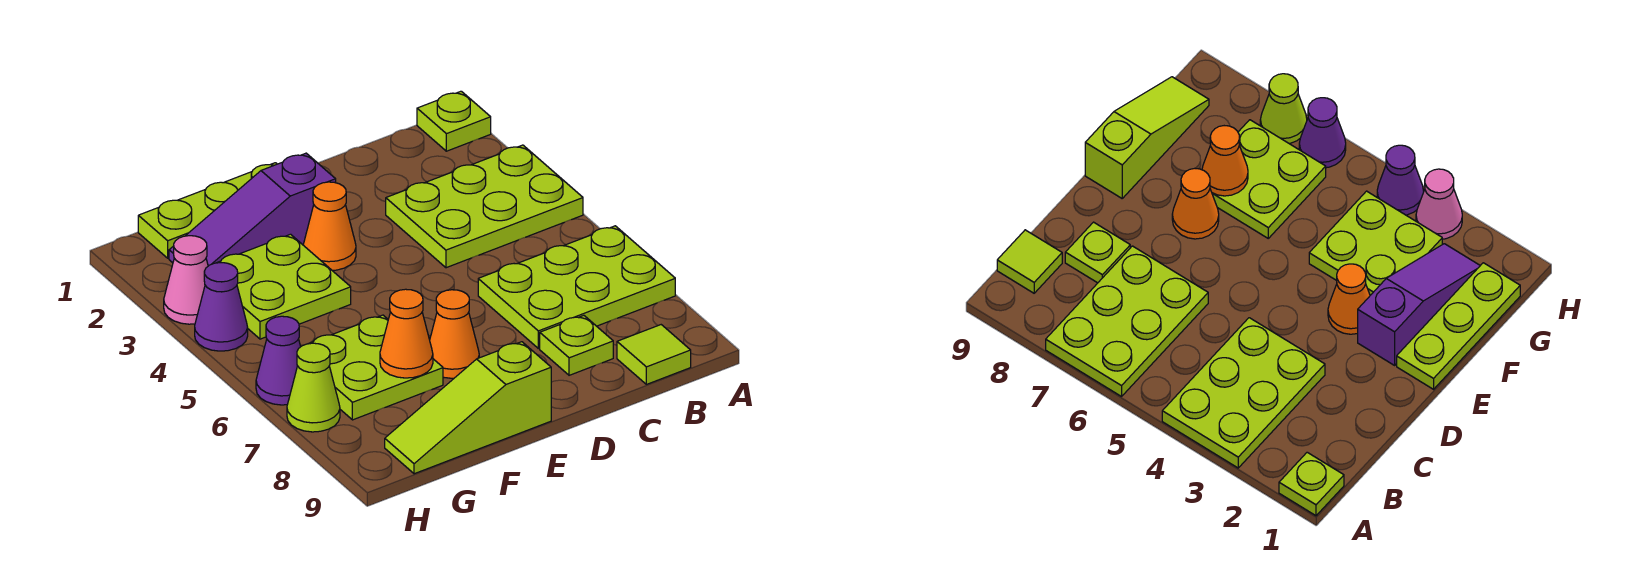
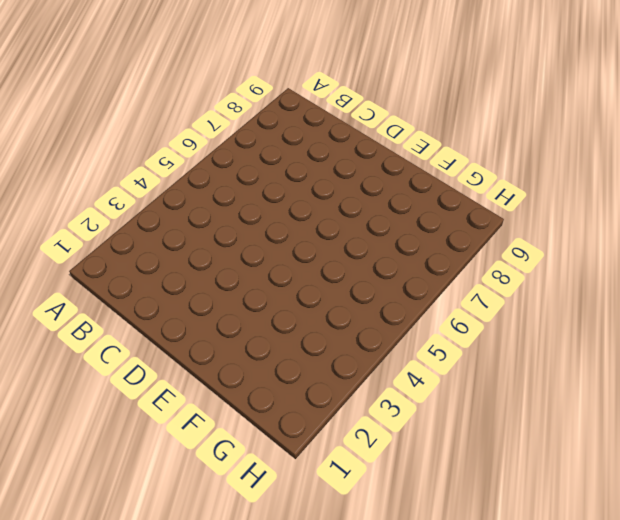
none -> lime 1x1 plate [417,91,491,151]
none -> lime 2x3 plate [386,145,583,268]
none -> lime 2x3 plate [478,226,675,348]

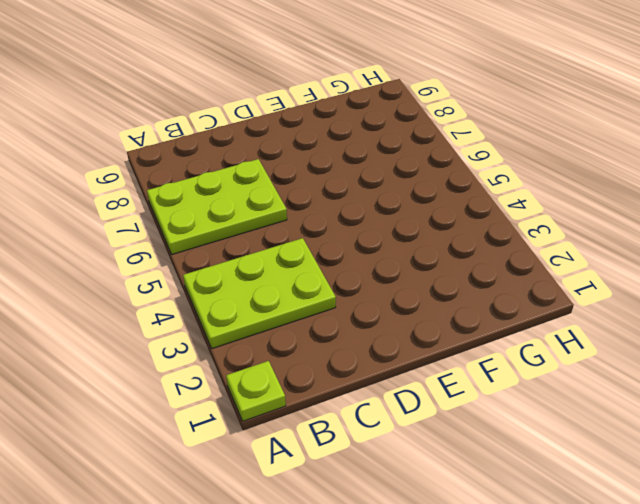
none -> lime 1x1 tile [617,325,691,384]
none -> lime 1x1 plate [540,316,613,375]
none -> lime 1x3 plate [138,163,277,258]

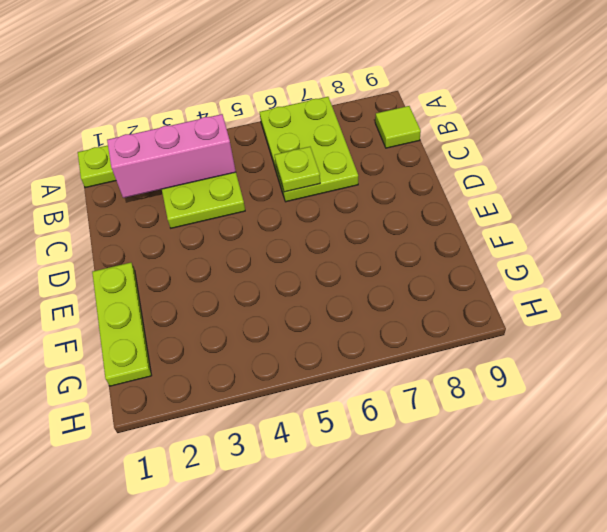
pink 1x3 brick [107,114,236,198] -> none
lime 1x1 plate [275,147,320,192] -> lime 1x1 plate moved to [540,316,613,375]
none -> purple 1x3 slope [169,153,336,266]
none -> orange 1x1 cone [303,182,356,270]
none -> orange 1x1 cone [430,290,479,378]

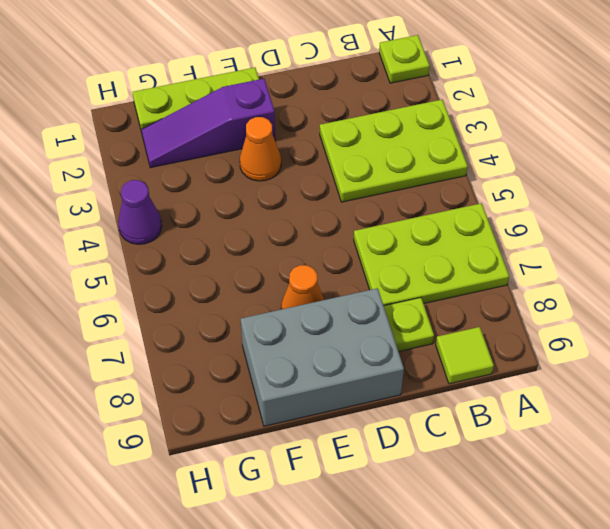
grey 2x3 brick [241,288,404,426] -> lime 1x3 slope [385,342,551,474]
none -> lime 2x2 plate [217,234,351,339]
none -> lime 2x2 plate [309,315,443,420]
none -> pink 1x1 cone [164,236,208,324]

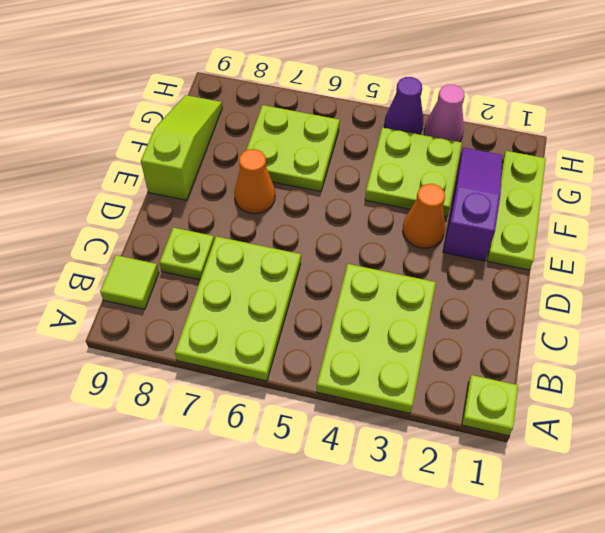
none -> purple 1x1 cone [256,316,301,405]
none -> lime 1x1 cone [287,343,340,432]
none -> orange 1x1 cone [380,289,433,378]

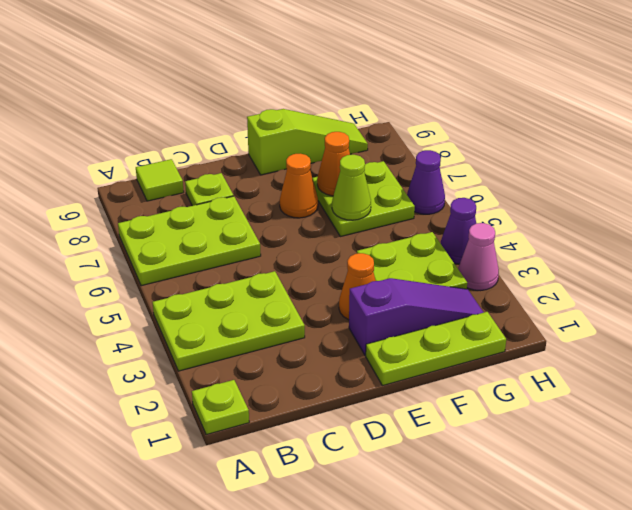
lime 1x1 cone [332,154,371,220] -> lime 1x1 cone moved to [287,343,340,432]

